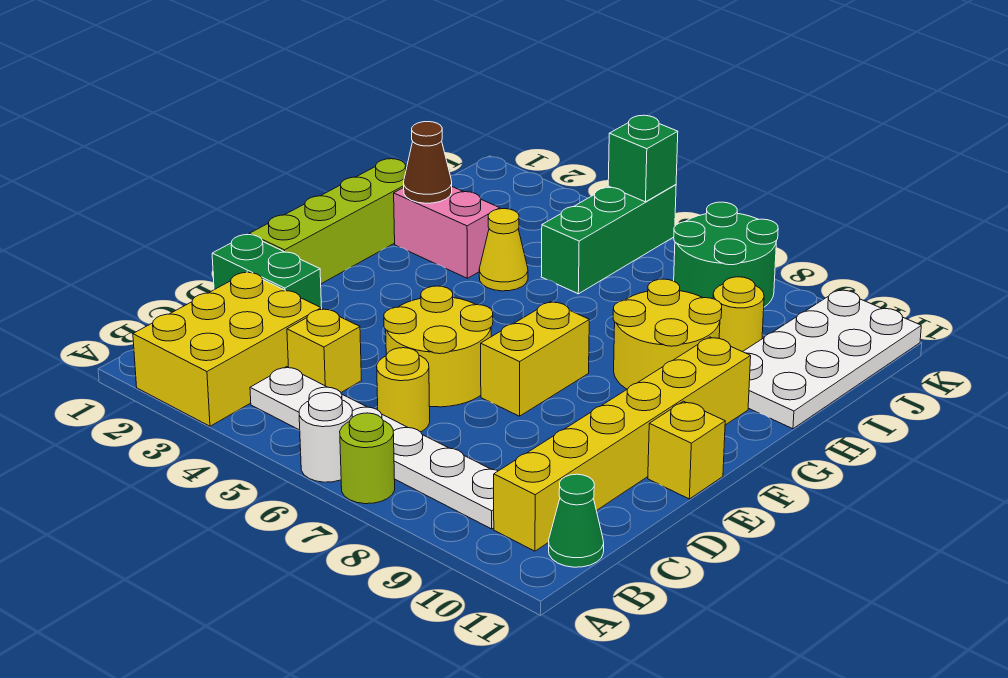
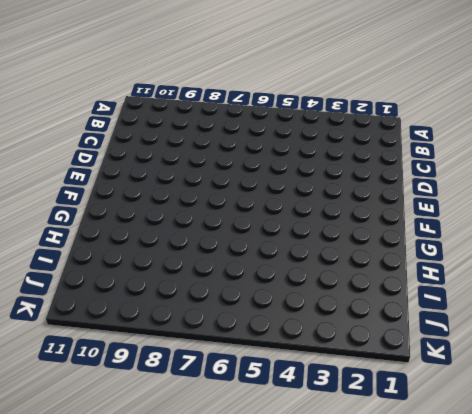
none -> yellow 2x3 brick [133,272,321,426]
none -> white 1x1 round brick [299,393,352,482]
none -> lime 1x1 round brick [340,413,395,504]

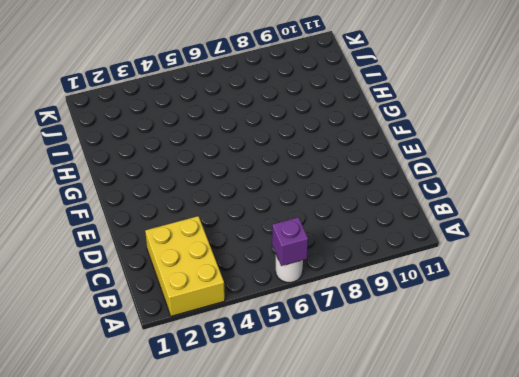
purple 1x1 brick [272,217,308,266] -> none
none -> lime 1x1 round brick [340,413,395,504]
none -> white 1x6 plate [250,367,498,529]
none -> yellow 1x6 brick [494,337,751,551]

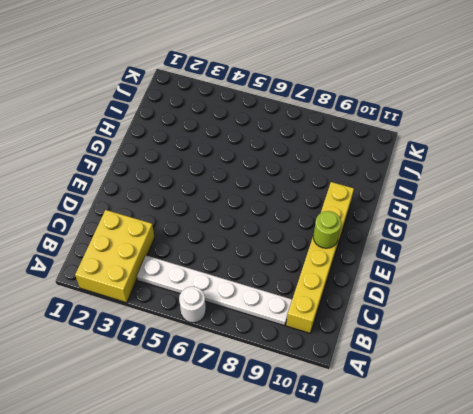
lime 1x1 round brick [313,211,341,248] -> lime 1x1 round brick moved to [340,413,395,504]
none -> green 1x1 cone [549,474,604,567]
none -> yellow 1x1 brick [287,309,362,392]
none -> yellow 1x1 round brick [377,348,430,432]

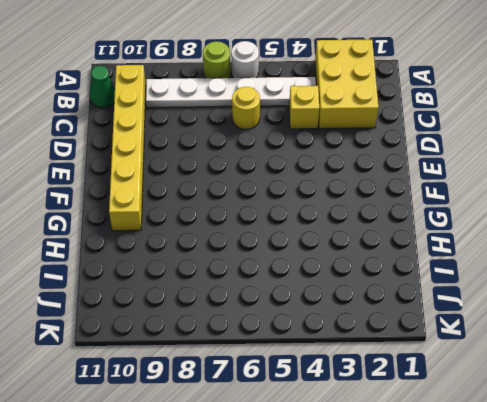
none -> green 1x2 brick [212,235,322,309]
none -> yellow 2x2 round brick [384,286,493,407]
none -> lime 1x4 brick [249,159,407,284]

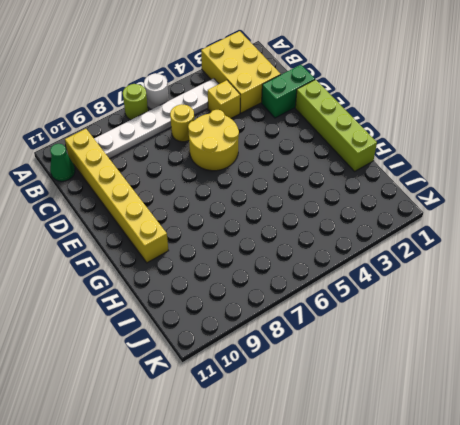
none -> yellow 1x2 brick [481,302,589,416]
none -> yellow 1x1 brick [648,401,725,499]
none -> yellow 2x2 round brick [613,279,722,389]

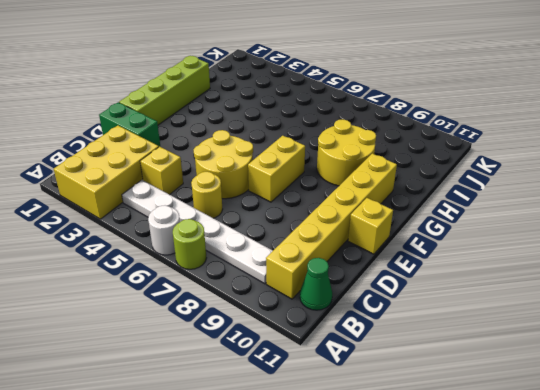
none -> pink 1x2 brick [394,187,500,278]
none -> yellow 1x1 cone [479,209,528,291]
none -> white 2x4 plate [743,290,921,429]

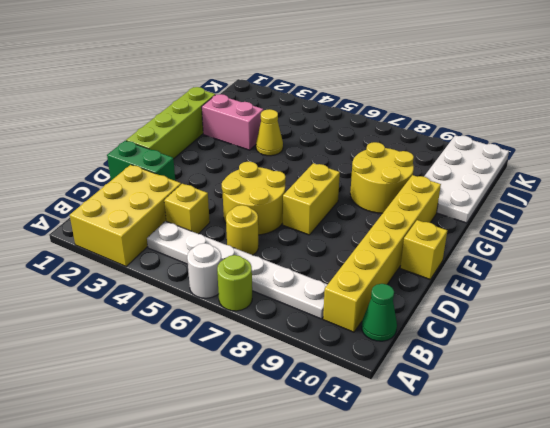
none -> green 1x3 brick [541,185,676,294]
none -> yellow 1x1 round brick [713,277,764,352]
none -> green 2x2 round brick [674,202,778,307]

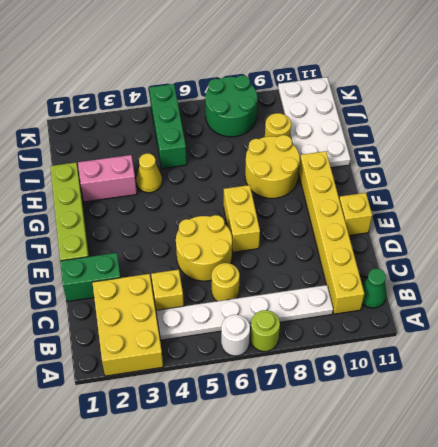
none -> brown 1x1 cone [404,122,452,203]
none -> green 1x1 brick [608,115,678,202]

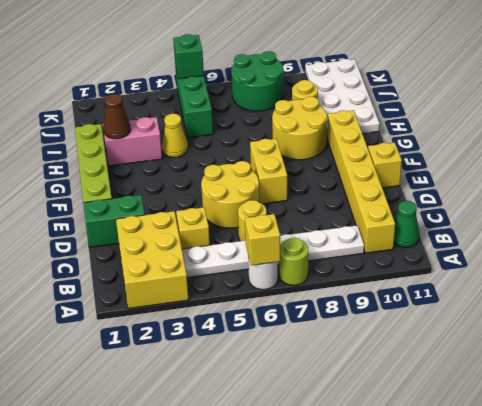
yellow 1x1 brick [245,214,280,265] -> none

